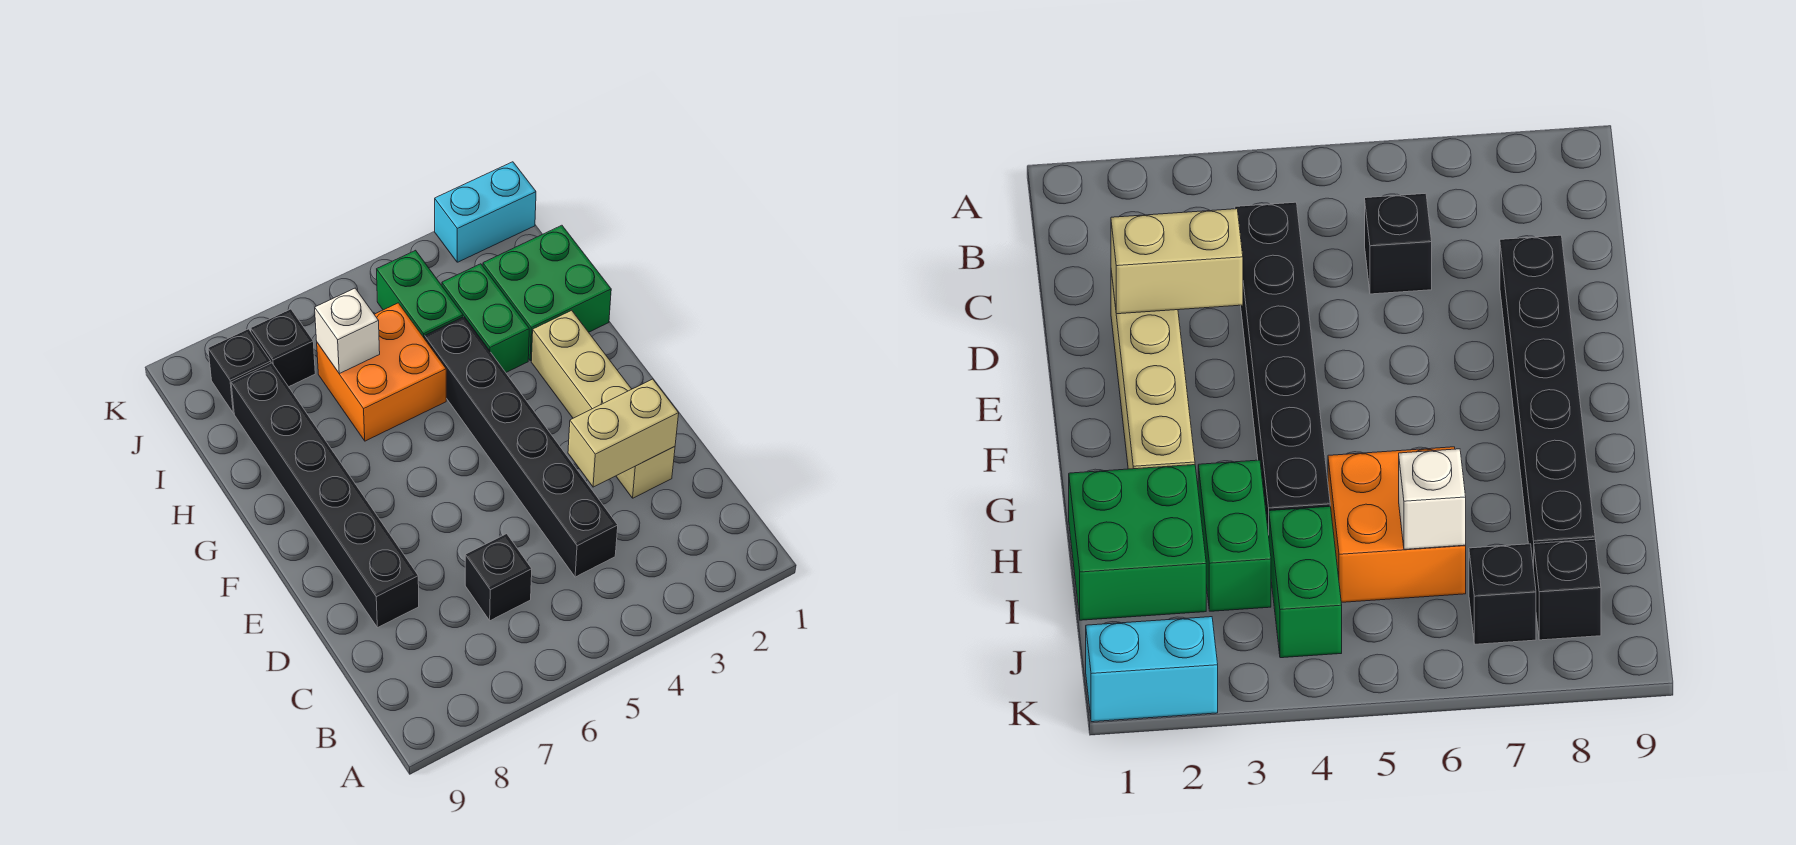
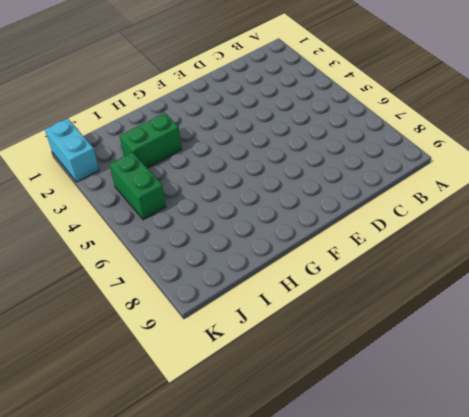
green 1x2 brick [110,152,166,220] -> green 1x2 brick turned to [377,250,463,339]
none -> black 1x6 brick [425,317,618,577]
none -> black 1x1 brick [465,534,532,621]
none -> tan 1x4 brick [531,310,675,498]

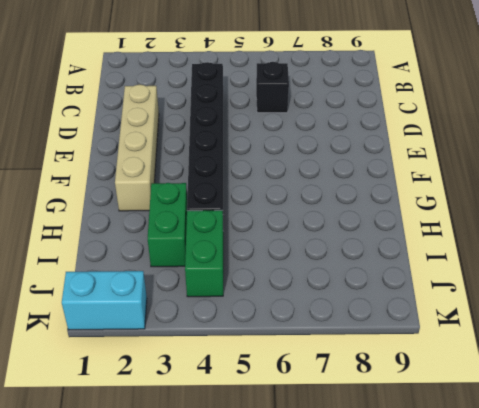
none -> black 1x6 brick [231,363,419,628]
none -> green 2x2 brick [483,225,611,361]
none -> orange 2x2 brick [317,303,446,441]

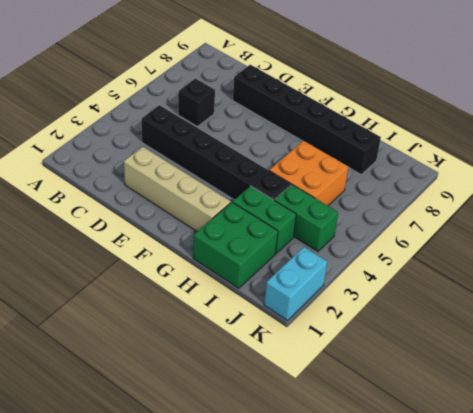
none -> black 1x1 brick [251,309,315,387]
none -> black 1x1 brick [208,329,271,413]
none -> tan 1x2 brick [568,379,679,487]

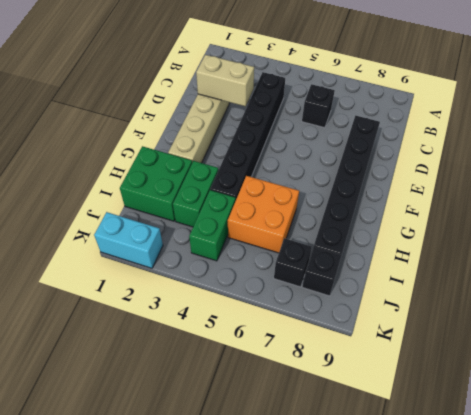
none -> white 1x1 brick [315,288,380,374]

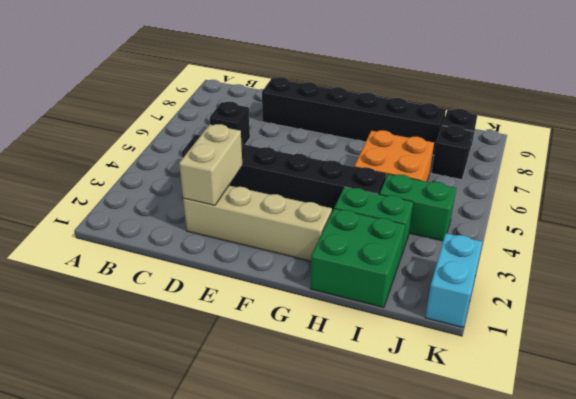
none -> white 1x1 brick [315,288,380,374]

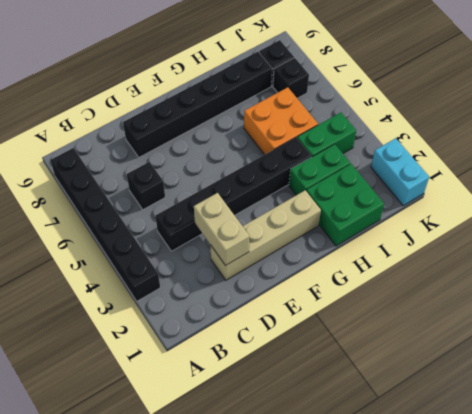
black 1x6 brick [50,148,160,301] -> none
none -> white 1x1 brick [315,288,380,374]

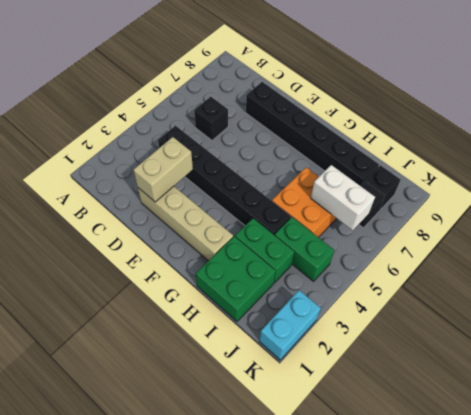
white 1x2 brick [311,165,375,230] -> white 1x1 brick [315,288,380,374]

